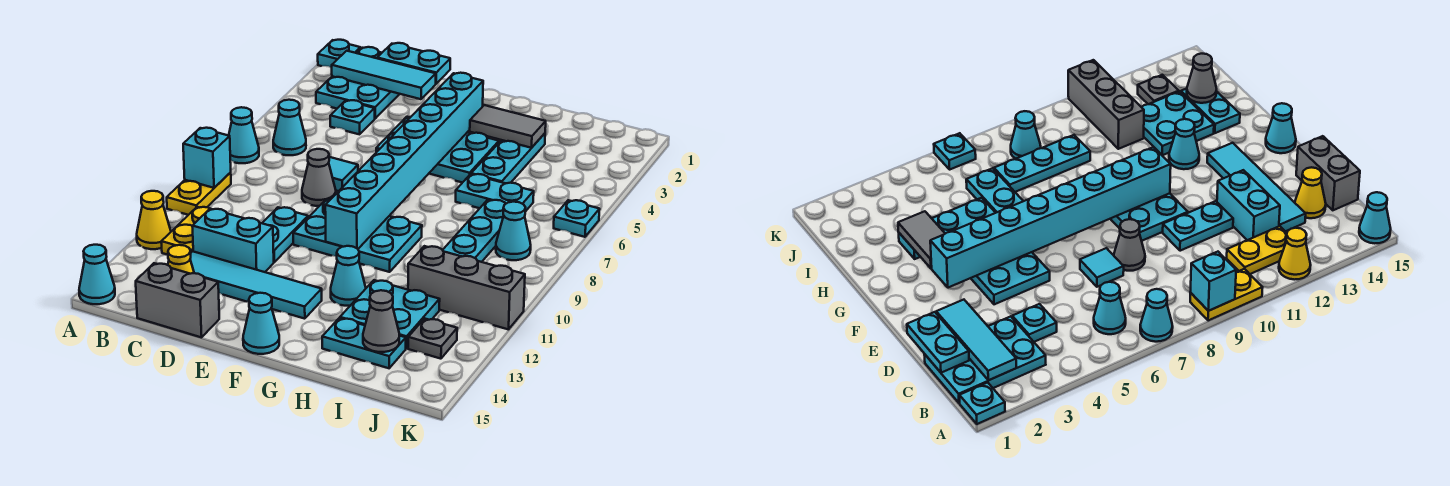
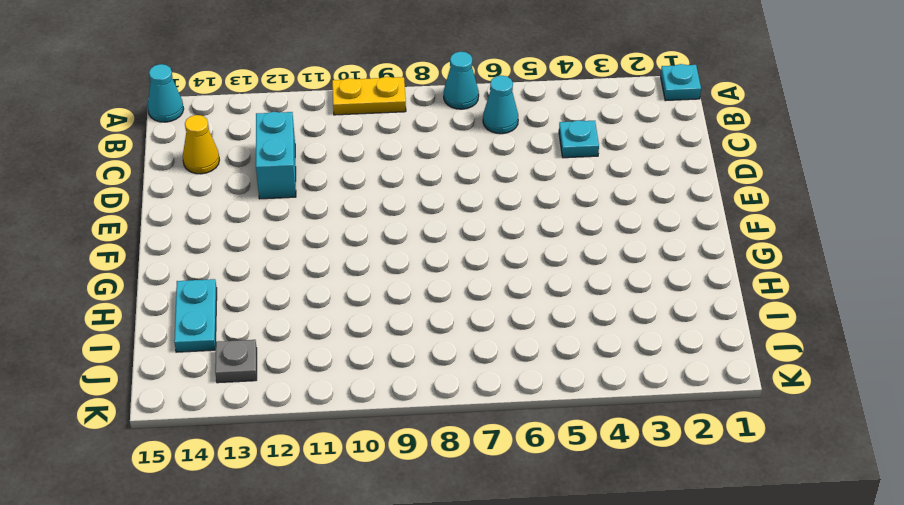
none -> yellow 1x1 cone [137,191,171,249]
none -> cyan 2x3 plate [316,47,399,118]
none -> yellow 1x2 plate [161,207,210,255]
none -> cyan 1x4 tile [190,251,322,319]

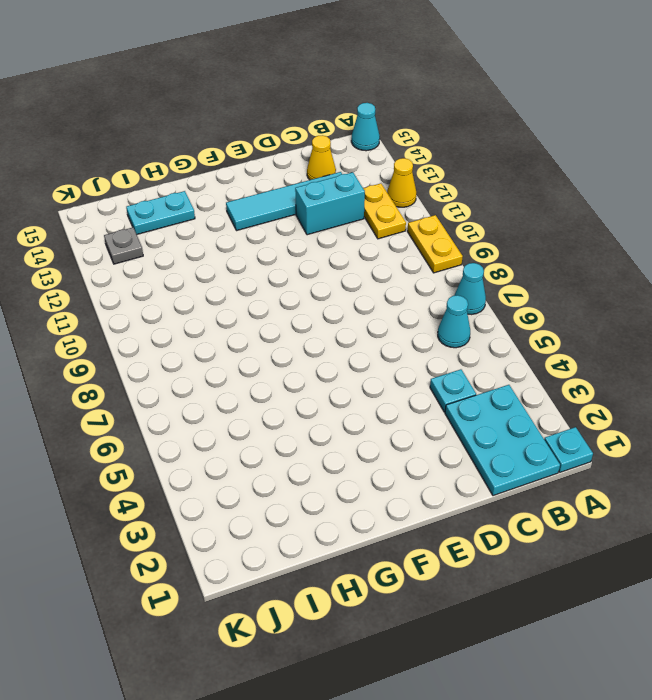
none -> grey 1x2 brick [136,263,219,337]
none -> cyan 1x1 tile [329,157,358,191]
none -> grey 1x1 cone [302,149,336,206]
none -> cyan 1x2 plate [262,207,308,262]

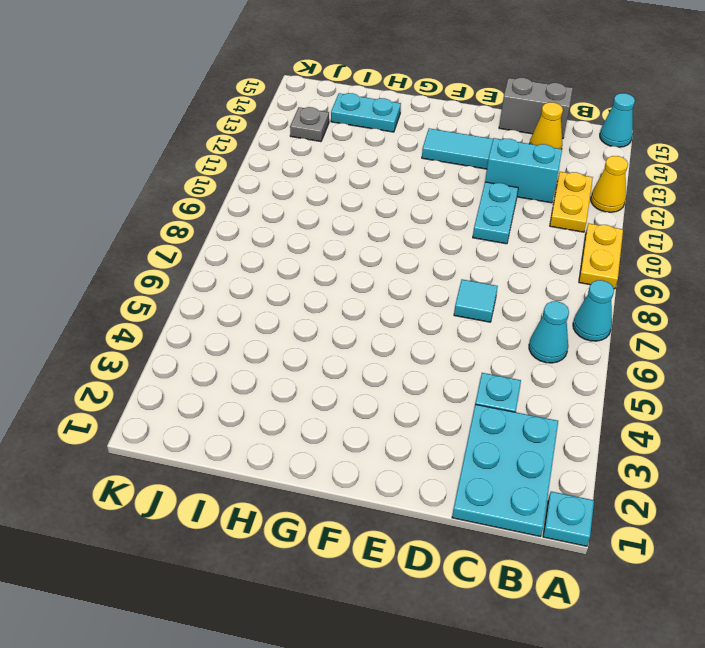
none -> grey 1x1 cone [302,149,336,206]
none -> cyan 2x3 plate [376,117,499,183]
none -> cyan 2x3 plate [293,199,422,272]
none -> cyan 1x1 cone [243,293,279,354]

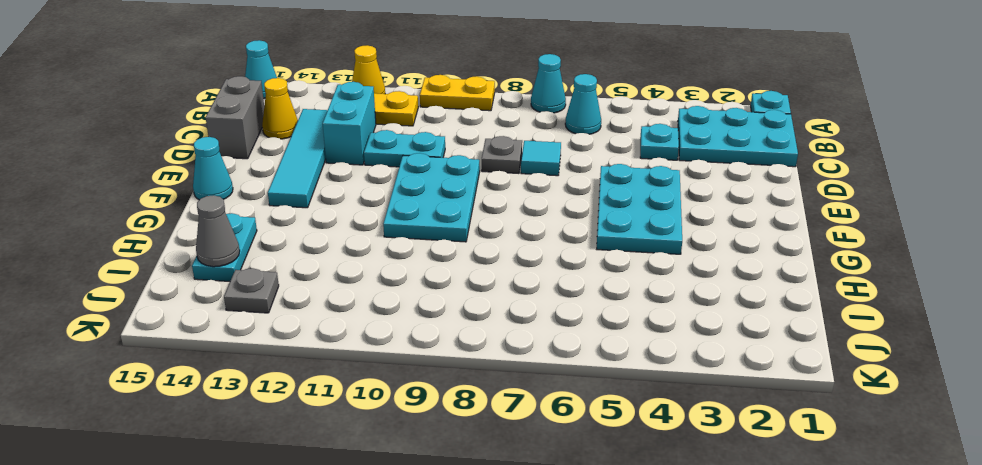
grey 1x1 plate [482,136,522,173] -> grey 1x1 cone [302,149,336,206]
none -> cyan 1x1 cone [331,246,366,306]
none -> cyan 1x3 plate [471,133,545,183]
none -> cyan 1x2 plate [456,174,534,212]
none -> cyan 2x2 plate [340,280,440,349]

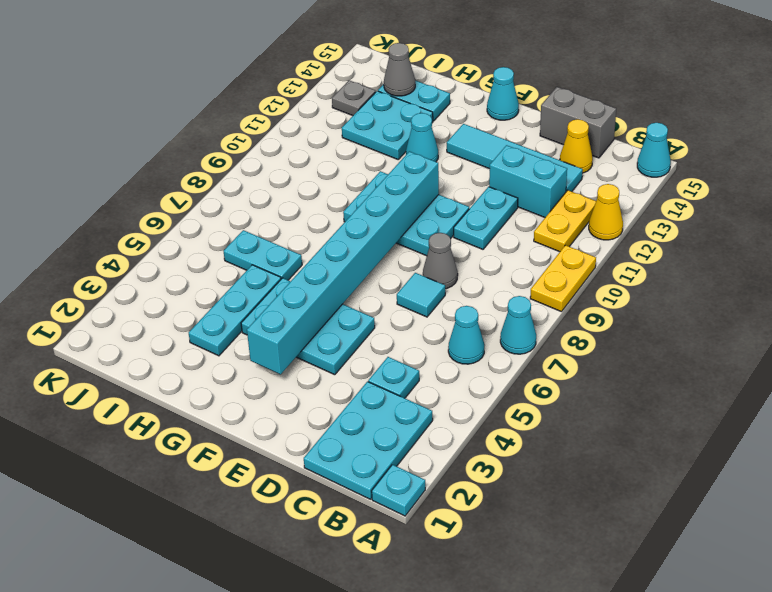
none -> cyan 1x3 plate [443,200,506,262]
none -> grey 1x3 brick [408,246,525,330]
none -> cyan 1x1 cone [496,202,531,260]
none -> cyan 1x1 plate [554,200,600,237]

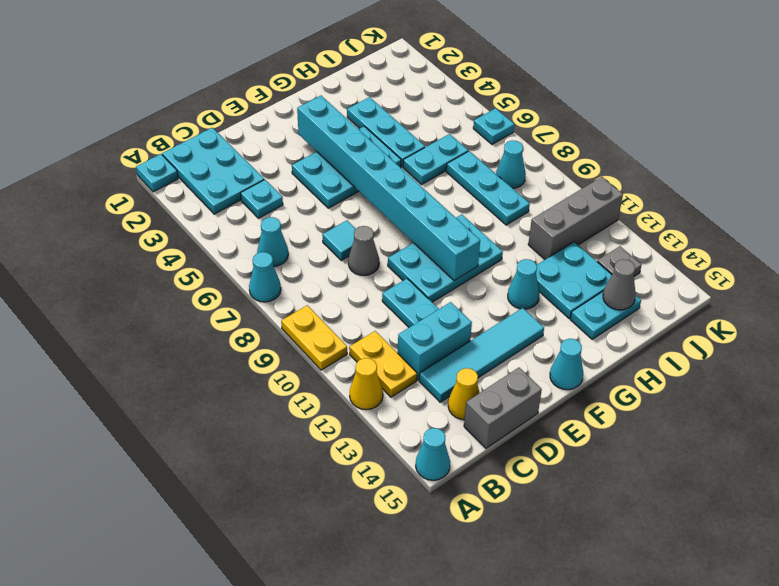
none -> cyan 1x1 brick [183,128,231,188]
none -> cyan 1x3 tile [332,51,436,99]
none -> cyan 1x2 plate [377,43,450,84]
none -> grey 1x2 tile [470,105,546,148]

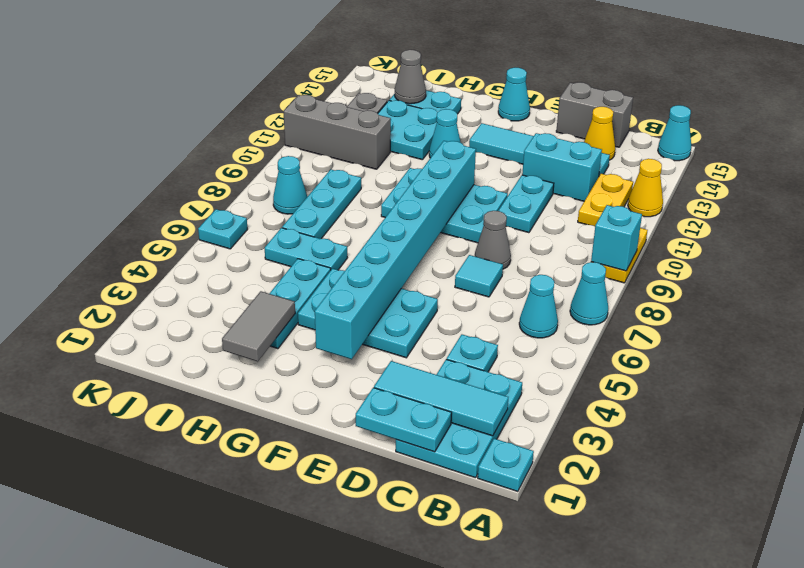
grey 1x2 tile [222,291,295,362] -> grey 1x2 tile turned to [470,105,546,148]

